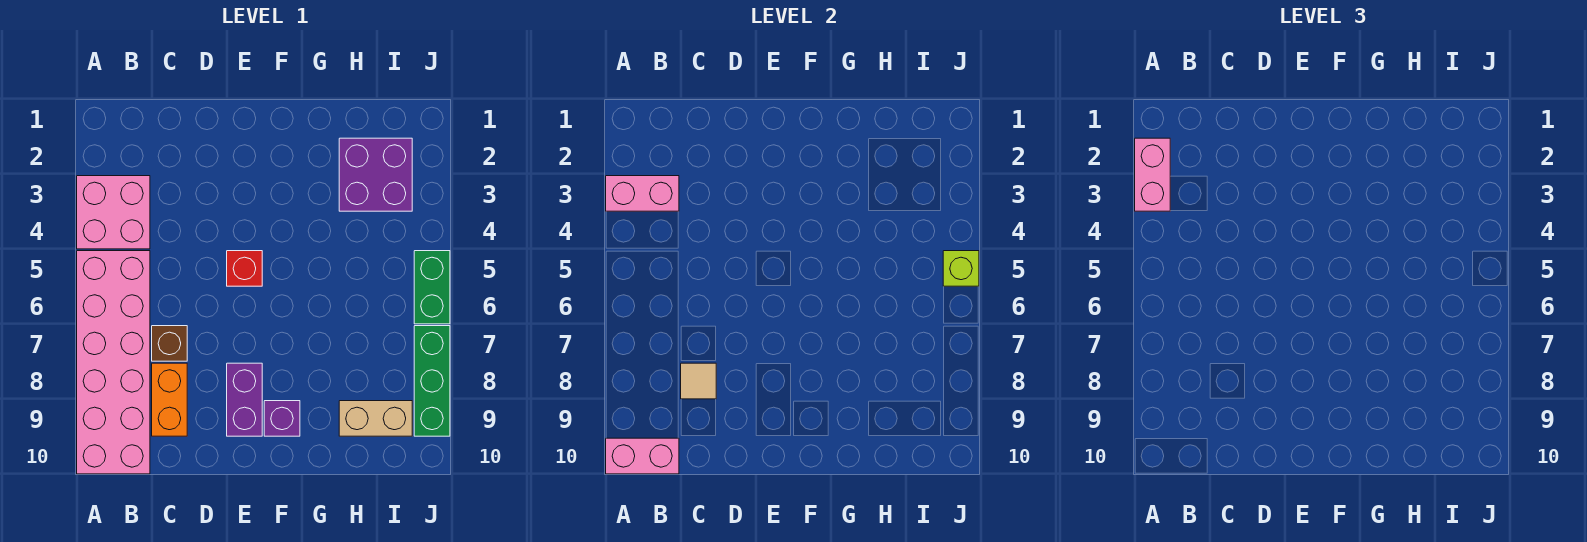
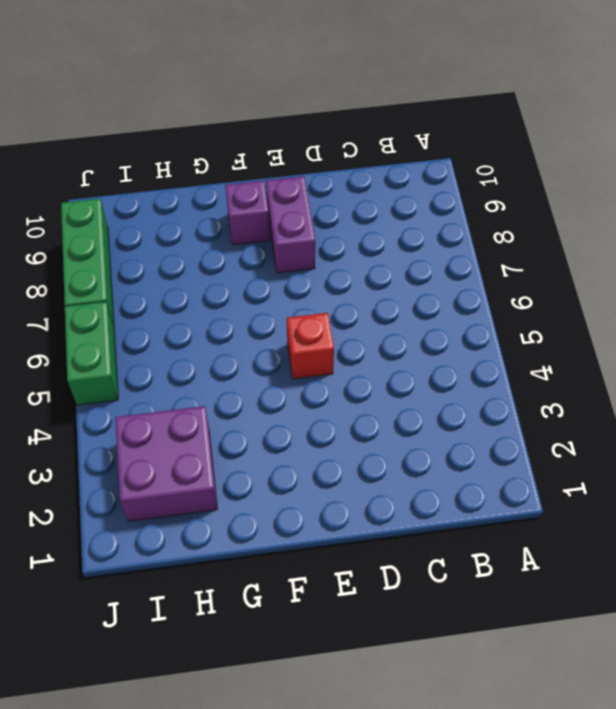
none -> pink 2x2 brick [77,176,150,249]
none -> pink 2x6 brick [77,251,150,474]
none -> brown 1x1 brick [152,326,187,361]

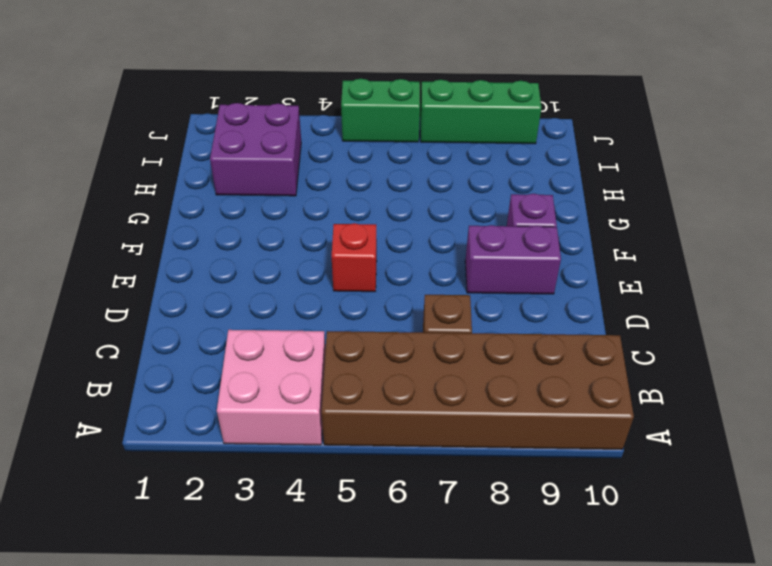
brown 2x6 brick [322,331,634,449] -> pink 2x6 brick [77,251,150,474]
none -> orange 1x2 brick [152,363,187,436]
none -> tan 1x2 brick [339,401,412,436]
none -> pink 1x2 brick [606,176,679,211]

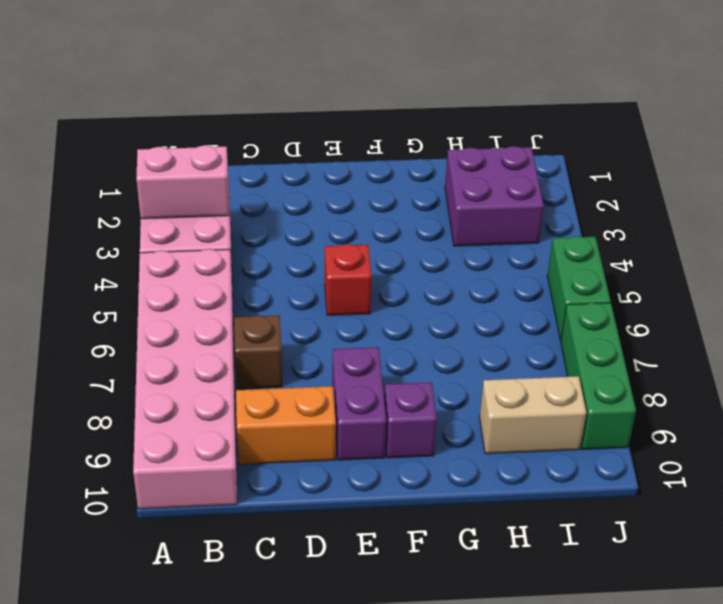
orange 1x2 brick [236,386,336,464] -> orange 1x2 brick turned to [152,363,187,436]
none -> pink 1x2 brick [606,438,679,474]
none -> tan 1x1 tile [681,363,716,399]
none -> lime 1x1 brick [943,251,979,286]

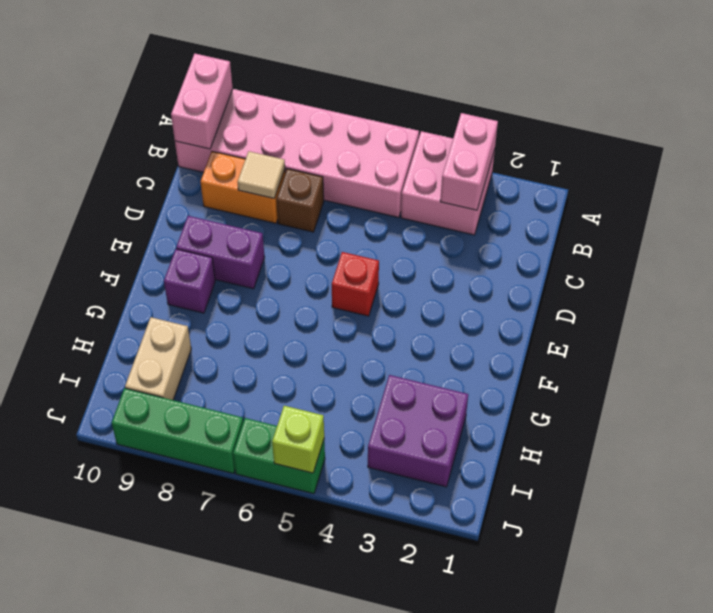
none -> pink 1x2 brick [1135,138,1170,211]

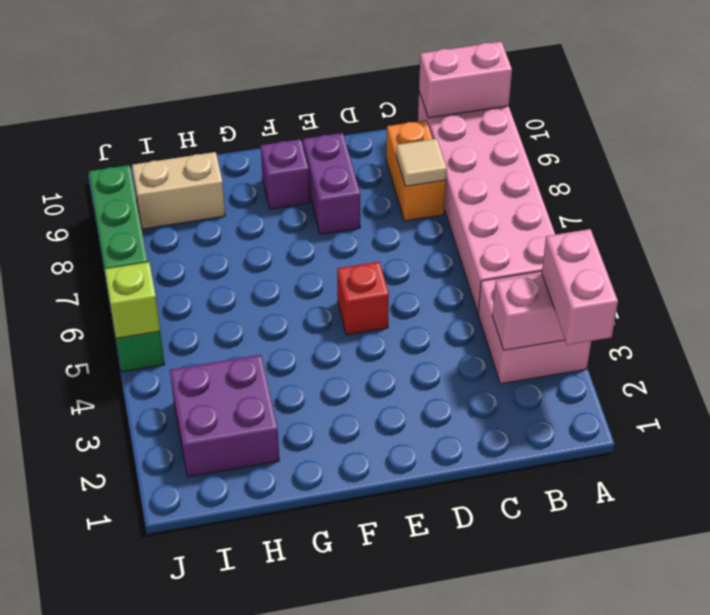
none -> brown 1x1 brick [152,326,187,361]

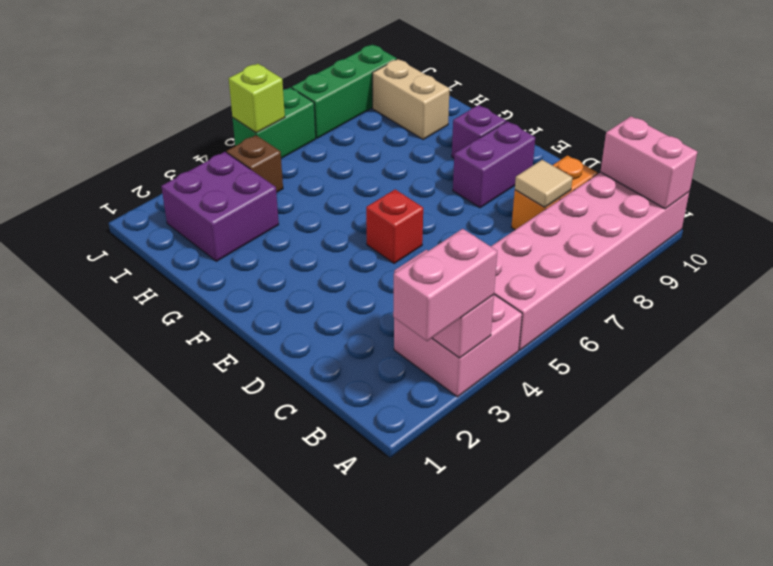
brown 1x1 brick [227,135,283,193] -> brown 1x1 brick moved to [152,326,187,361]

